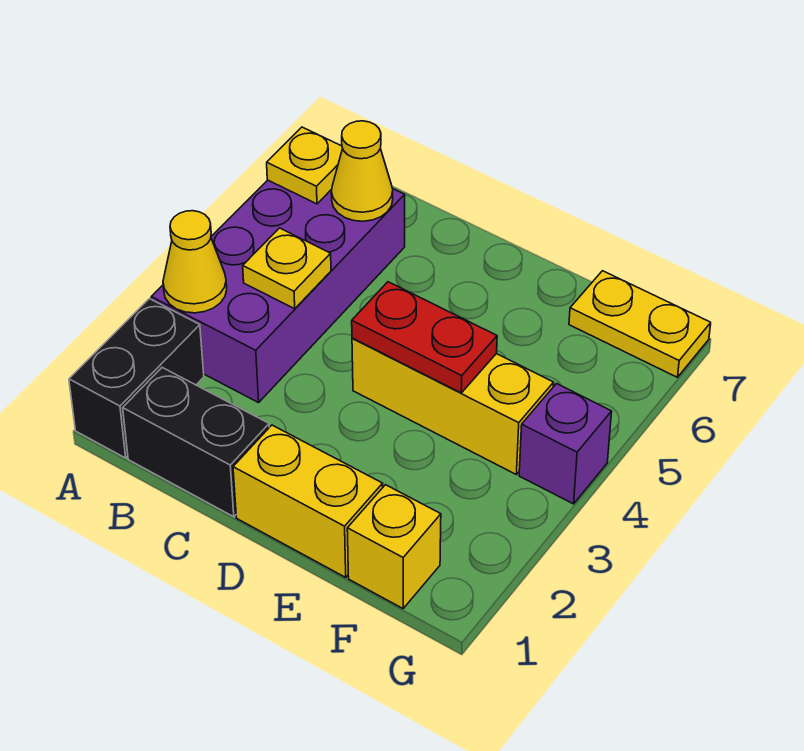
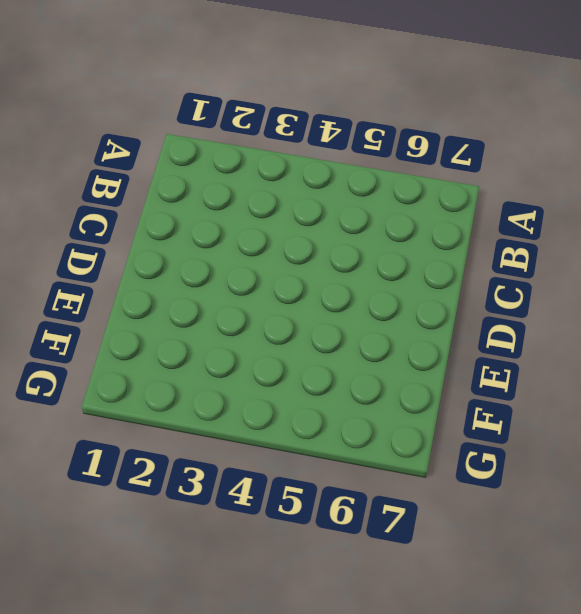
none -> black 1x2 brick [69,299,204,458]
none -> purple 2x4 brick [151,180,405,403]
none -> black 1x2 brick [123,368,269,517]

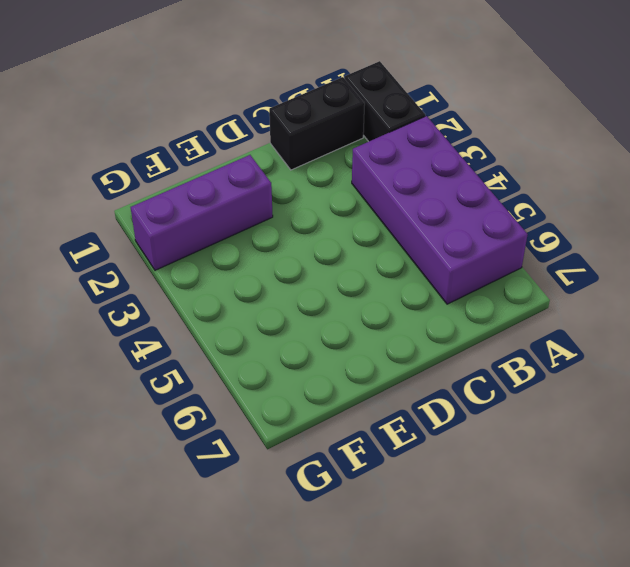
purple 1x3 brick [131,155,273,270] -> none
none -> yellow 1x2 brick [233,425,383,577]
none -> yellow 1x3 brick [352,338,554,474]
none -> yellow 1x1 brick [347,485,441,608]

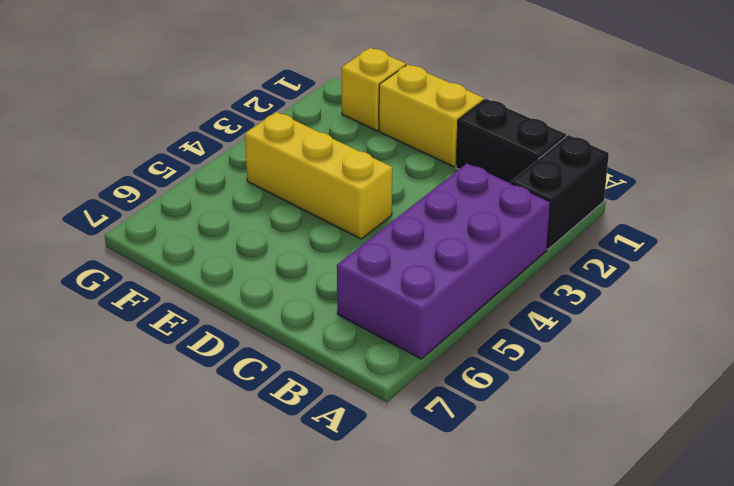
none -> yellow 1x2 plate [569,271,711,377]
none -> purple 1x1 brick [519,384,612,504]
none -> yellow 1x1 cone [163,211,227,313]

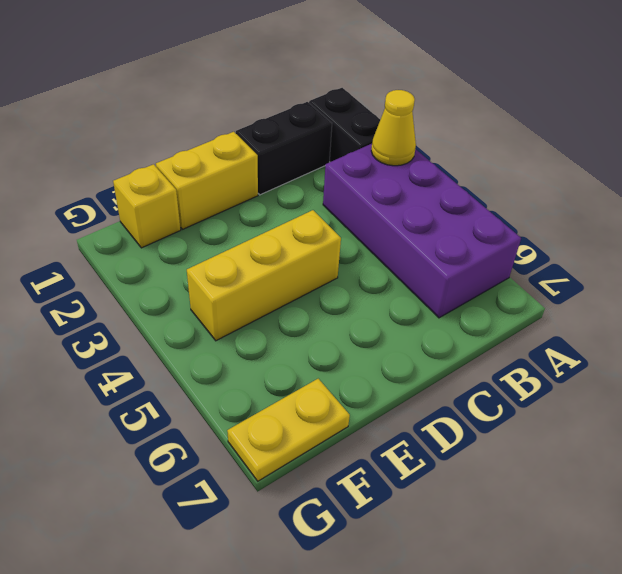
none -> purple 1x1 brick [519,384,612,504]
none -> yellow 1x1 plate [267,127,343,204]
none -> yellow 1x1 plate [243,228,331,309]

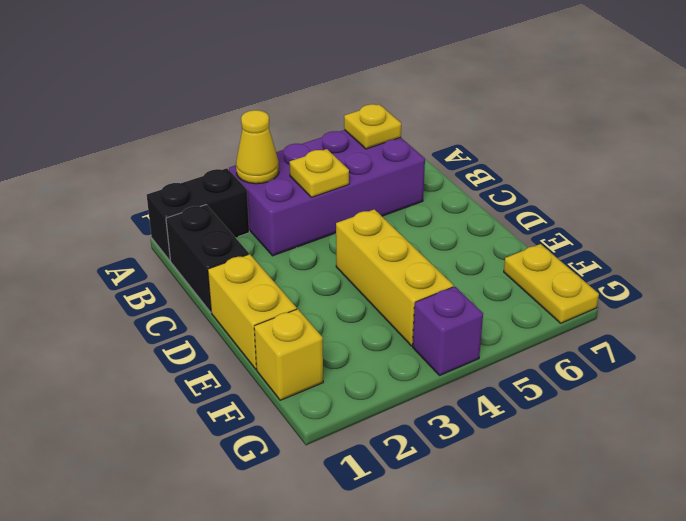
none -> yellow 1x1 cone [331,121,393,221]
none -> red 1x2 plate [352,282,497,393]

